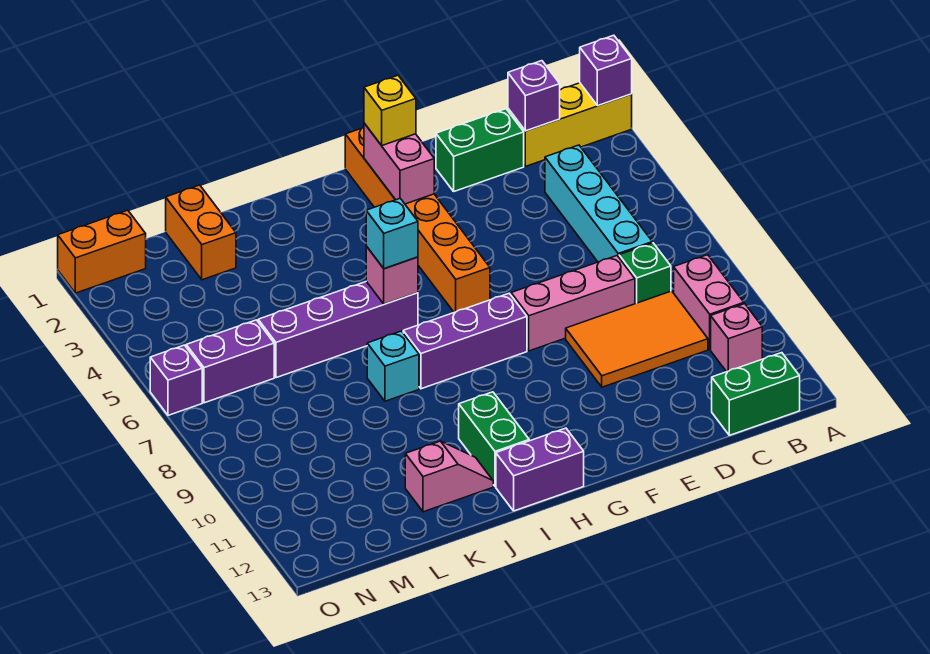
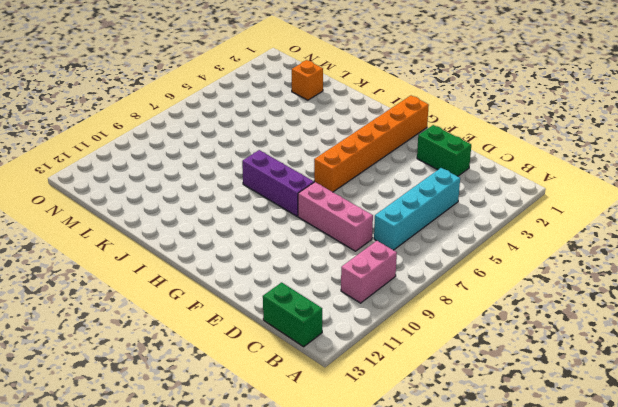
orange 1x1 brick [292,60,323,100] -> orange 1x2 brick [166,185,236,280]
none -> yellow 1x3 brick [508,83,632,166]
none -> pink 1x1 brick [711,304,762,372]
none -> green 1x1 brick [619,243,671,304]

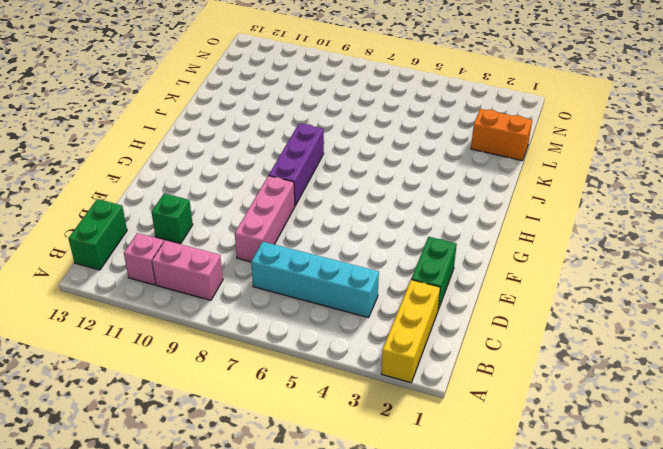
green 1x1 brick [151,194,193,243] -> green 1x1 brick moved to [619,243,671,304]
none -> orange 2x3 tile [566,291,708,387]
none -> orange 1x6 brick [345,127,490,312]
none -> purple 1x2 brick [496,428,584,511]

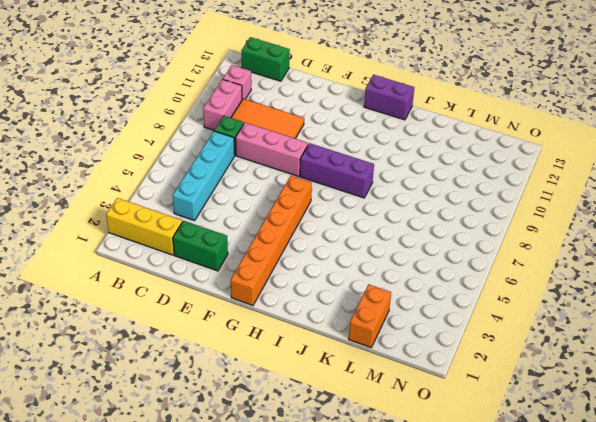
none -> purple 1x4 brick [258,282,418,378]
none -> green 1x2 brick [459,392,529,487]
none -> cyan 1x1 brick [367,331,419,401]

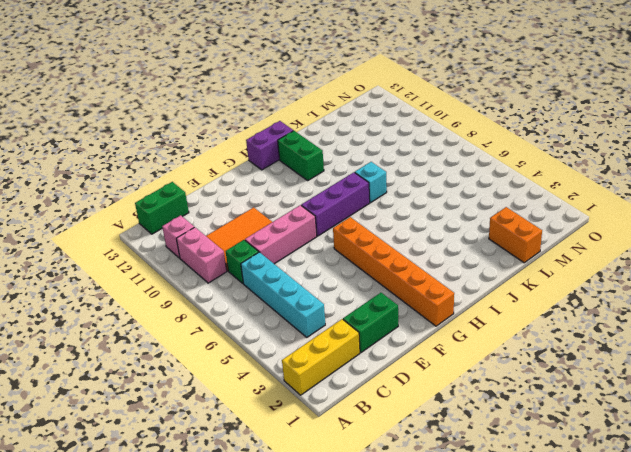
none -> purple 1x4 brick [258,282,418,378]
none -> pink 1x2 slope [405,441,493,512]
none -> purple 1x2 brick [186,320,274,403]

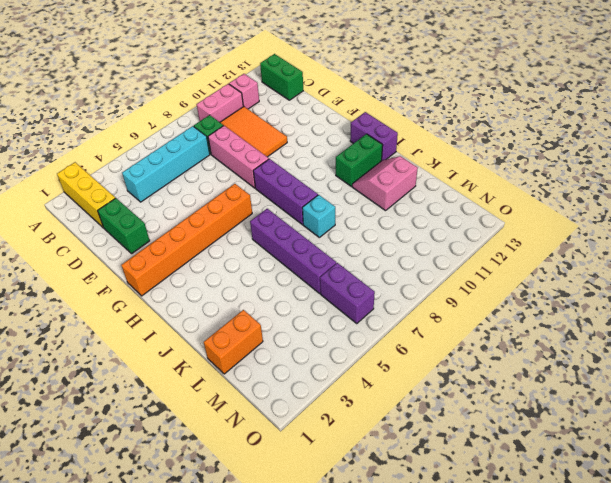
pink 2x2 slope [352,156,418,211] -> pink 1x2 slope [405,441,493,512]
none -> orange 1x2 brick [58,210,146,293]
none -> purple 1x1 brick [150,345,202,415]
none -> purple 1x1 brick [580,35,632,106]

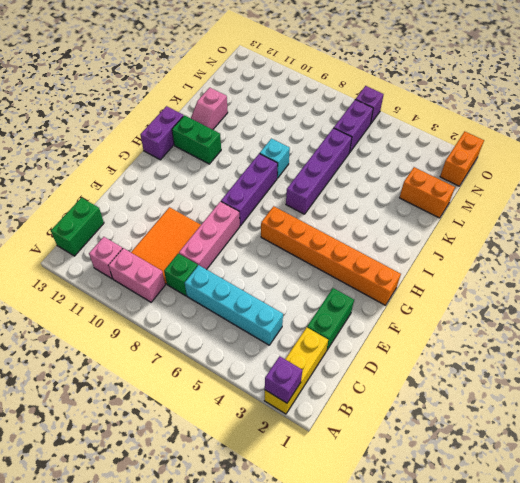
none -> purple 1x1 brick [508,61,560,131]
none -> pink 1x2 brick [364,123,434,204]
none -> pink 1x1 brick [366,246,418,304]

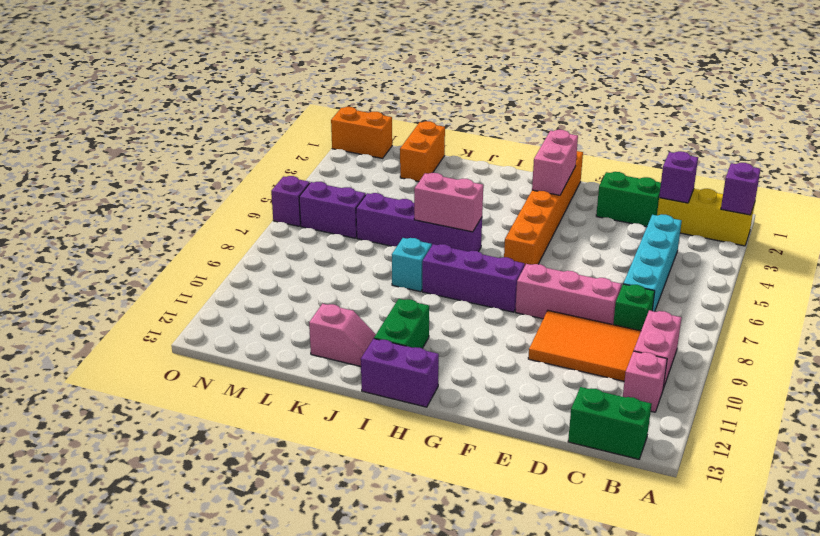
pink 1x2 brick [414,173,483,232] -> pink 1x1 brick [366,246,418,304]
none -> yellow 1x1 brick [364,75,416,145]
none -> cyan 1x1 brick [366,198,418,269]

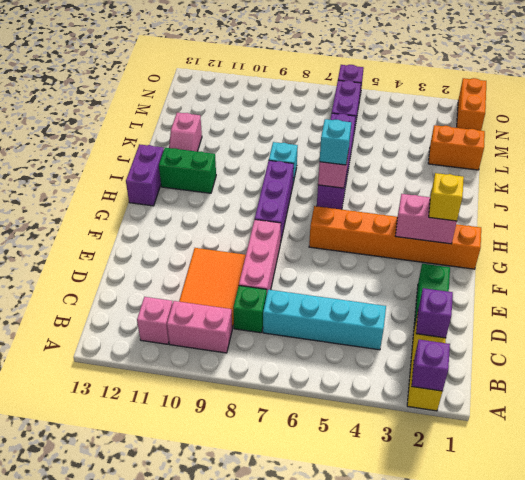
none -> green 1x2 brick [712,353,800,435]

